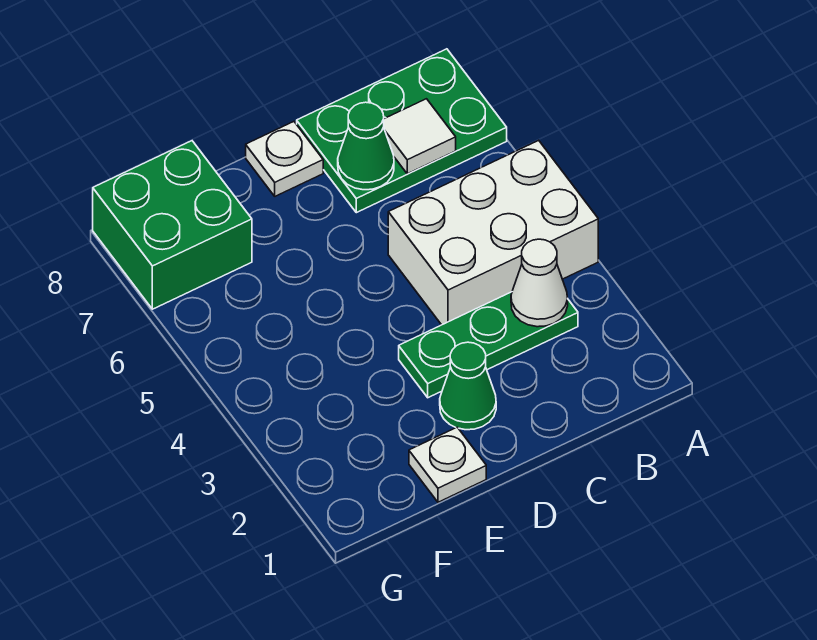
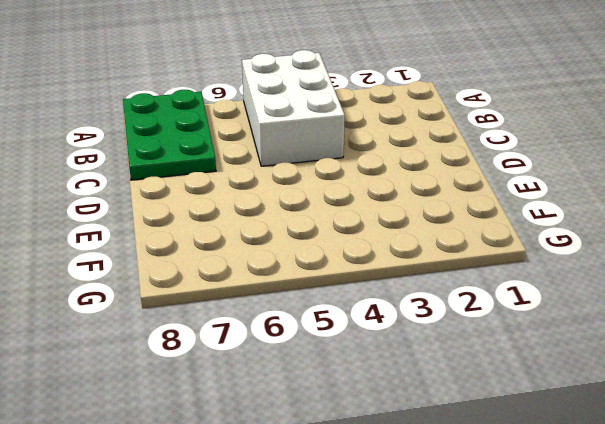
none -> green 1x3 plate [399,292,578,398]
none -> green 1x1 cone [440,342,496,430]

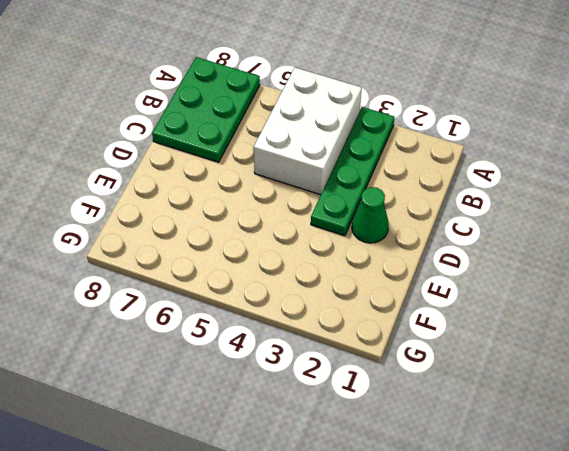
green 1x4 plate [311,107,394,236] -> green 1x3 plate [399,292,578,398]
none -> white 1x1 plate [246,122,323,196]
none -> white 1x1 plate [409,427,486,502]

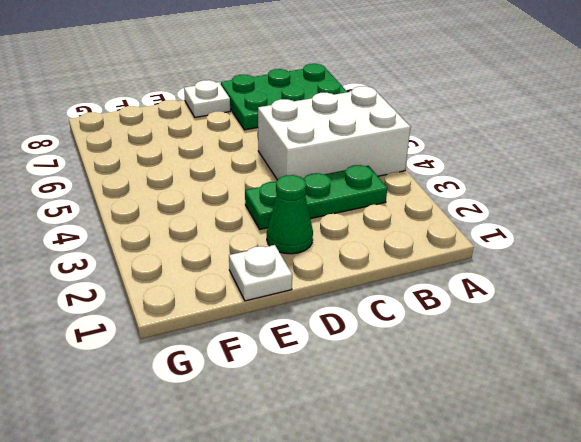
none -> green 2x2 brick [93,141,252,309]
none -> white 1x1 cone [511,239,568,327]

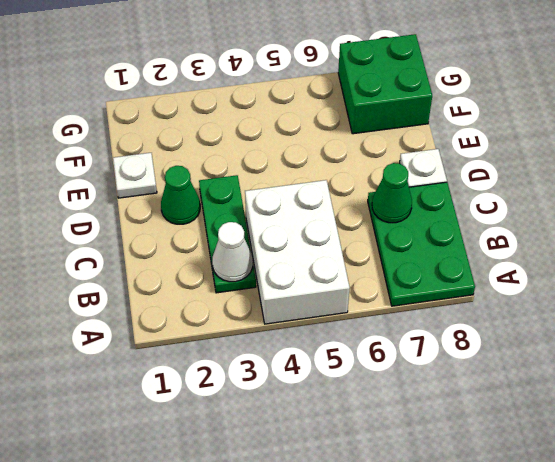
none -> white 1x1 tile [384,99,456,174]

